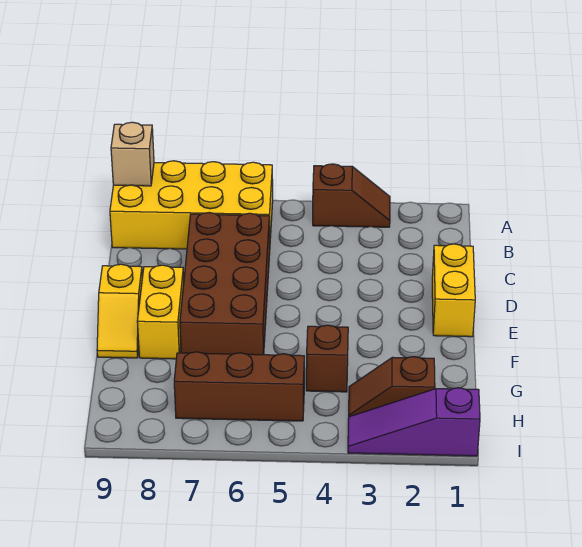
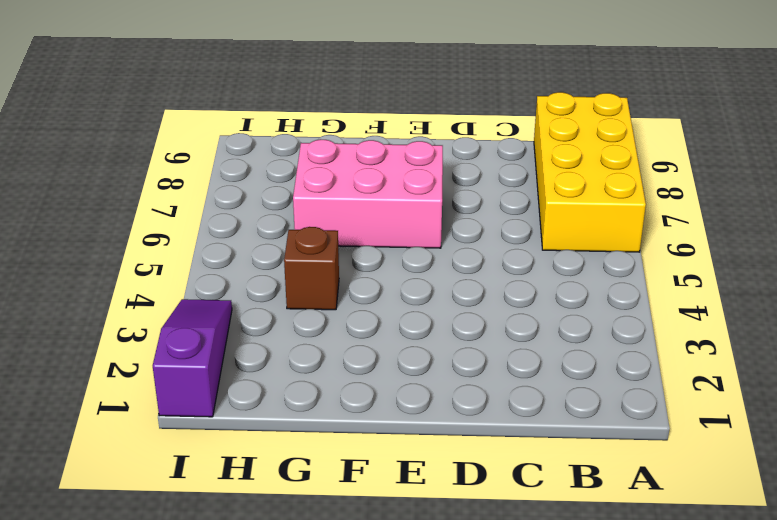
pink 2x3 brick [293,139,443,248] -> brown 2x4 brick [180,213,270,355]
none -> brown 1x2 slope [313,164,390,227]
none -> yellow 1x2 brick [432,244,475,337]

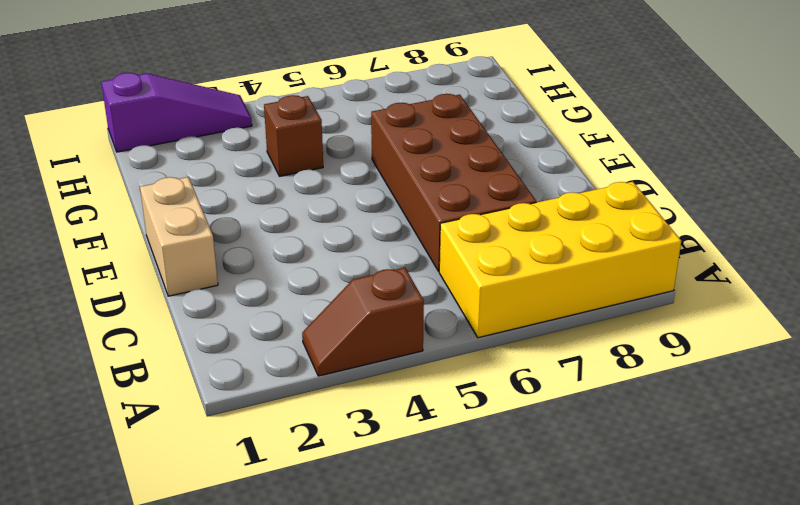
tan 1x2 brick [140,177,218,296] -> yellow 1x2 brick [432,244,475,337]
none -> yellow 1x2 brick [137,265,184,359]
none -> yellow 1x2 slope [97,264,142,358]

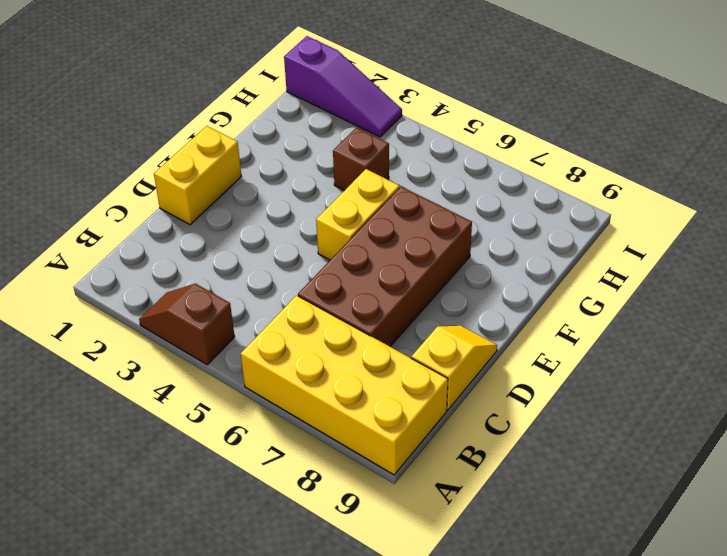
yellow 1x2 slope [411,326,497,410] -> yellow 1x2 slope moved to [97,264,142,358]
yellow 1x2 brick [316,169,399,260] -> yellow 1x2 brick moved to [137,265,184,359]
none -> brown 1x2 slope [349,357,435,417]
none -> brown 1x3 brick [174,352,304,421]

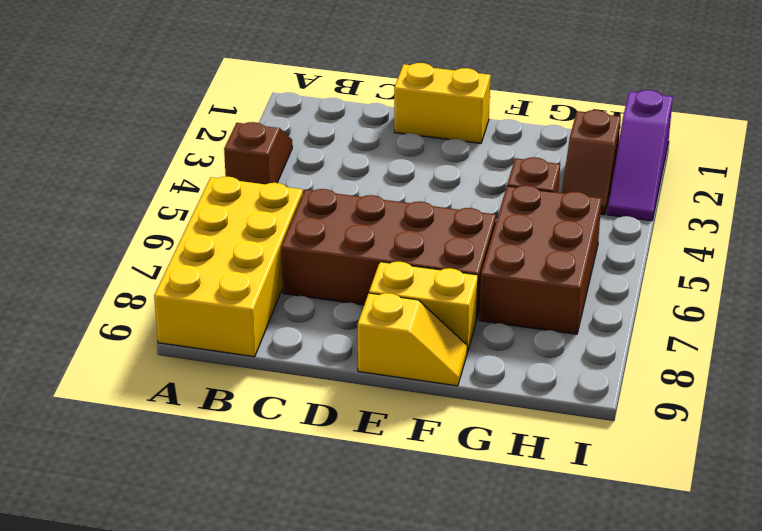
brown 2x3 brick [479,185,602,334] -> brown 1x3 brick [174,352,304,421]
none -> tan 1x1 brick [111,122,154,186]

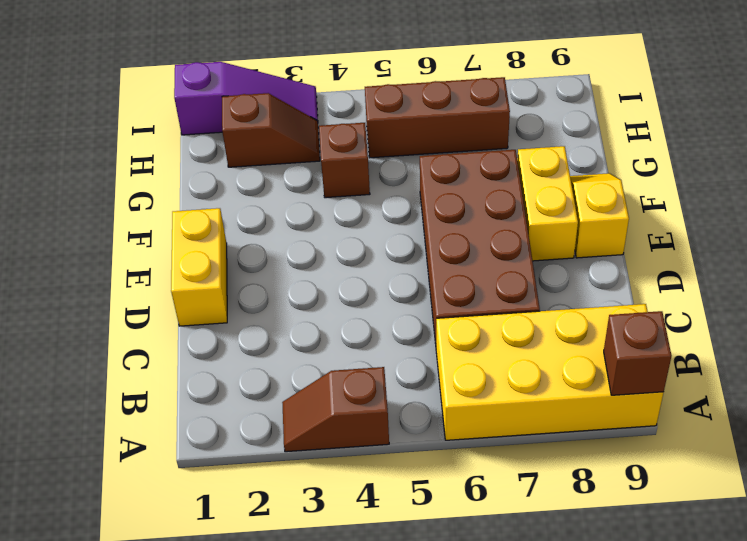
brown 1x1 brick [604,311,672,395] -> tan 1x1 brick [111,122,154,186]

